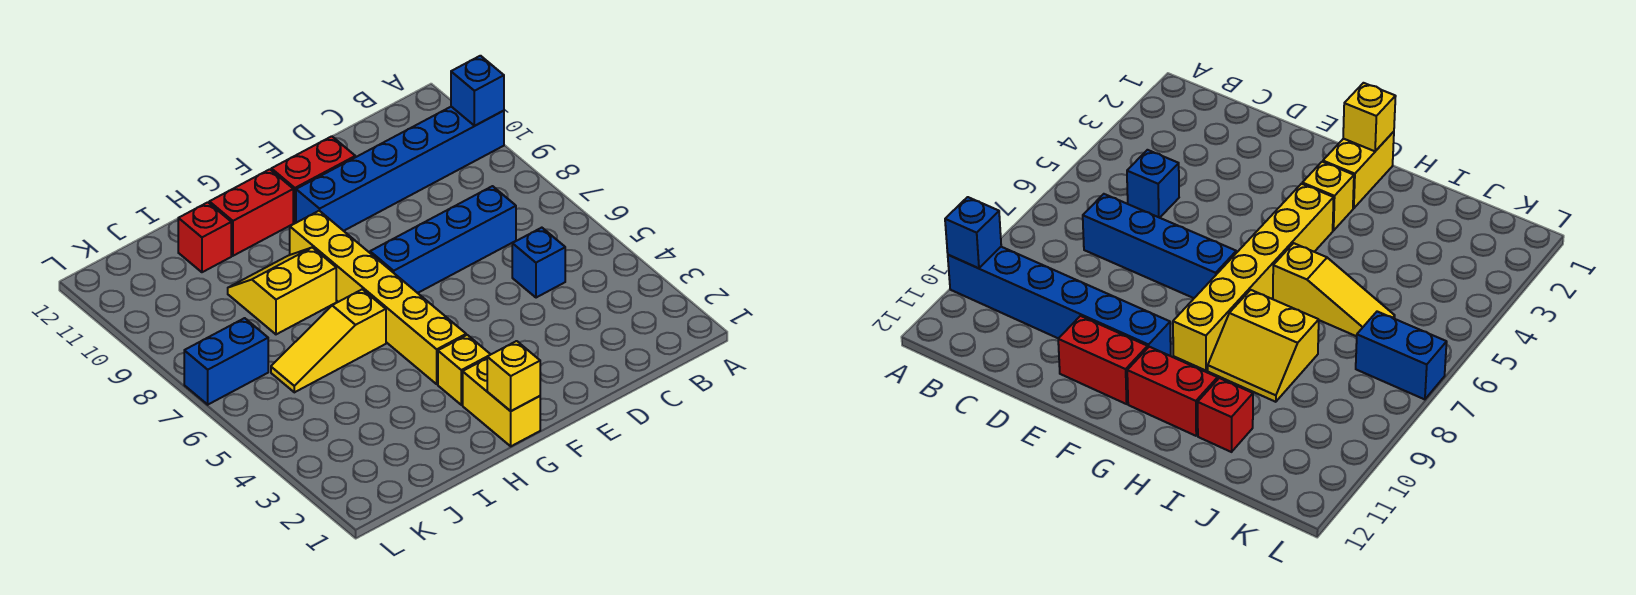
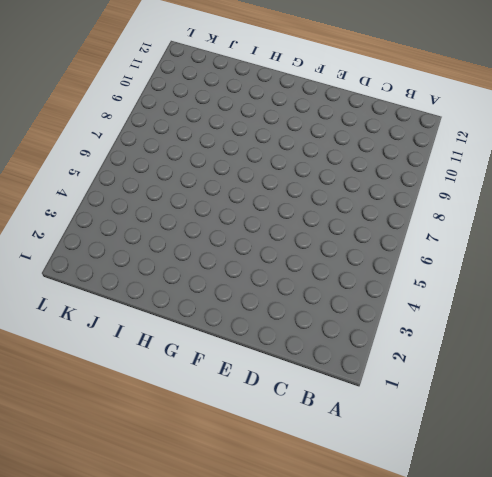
none -> blue 1x6 brick [296,107,504,231]
none -> blue 1x1 brick [512,228,565,298]
none -> blue 1x4 brick [370,186,516,293]

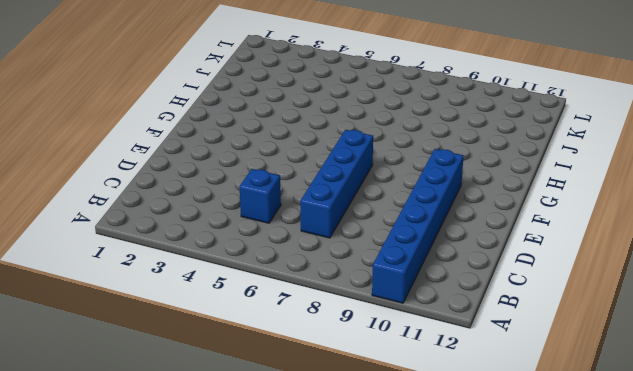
none -> red 1x2 brick [271,136,355,223]
none -> yellow 1x2 brick [463,358,540,446]
none -> yellow 1x1 brick [438,335,491,405]

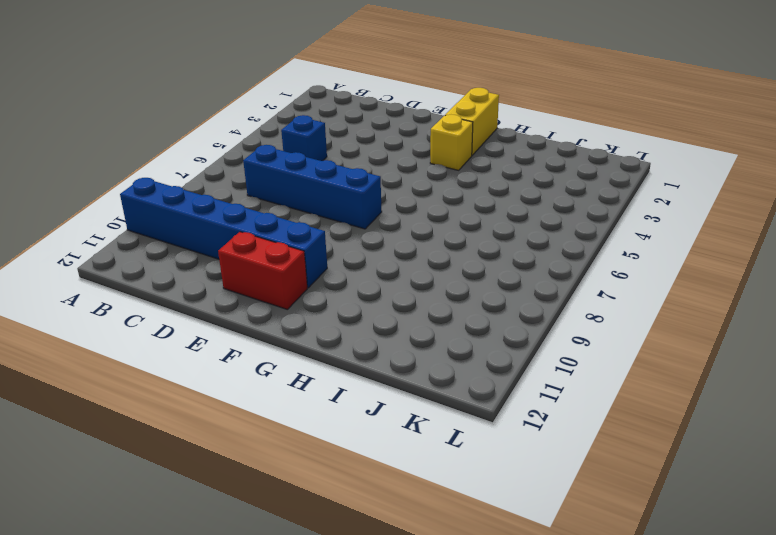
none -> yellow 1x6 brick [290,211,466,384]
none -> red 1x2 brick [209,169,293,256]
none -> yellow 1x3 slope [271,289,386,392]

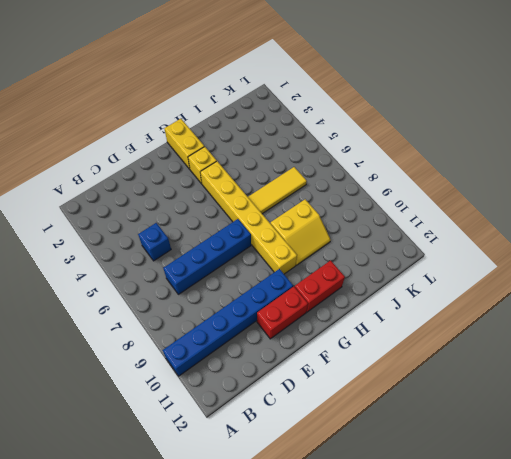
yellow 1x3 tile [248,167,307,214] -> yellow 1x3 slope [271,289,386,392]
none -> red 1x1 brick [178,202,231,272]
none -> blue 1x2 brick [184,318,268,405]
none -> blue 1x1 brick [451,56,504,126]

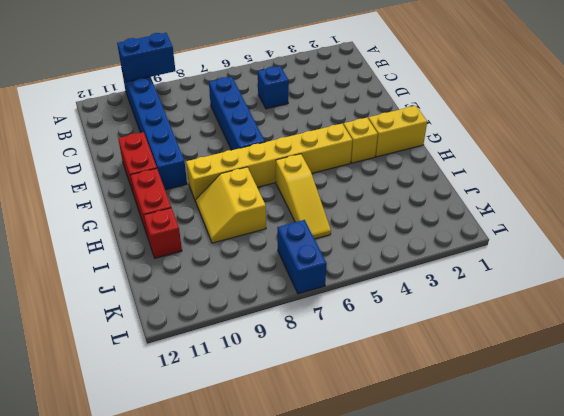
blue 1x2 brick [117,33,175,82] -> blue 1x1 brick [451,56,504,126]
none -> yellow 1x1 brick [487,341,540,411]

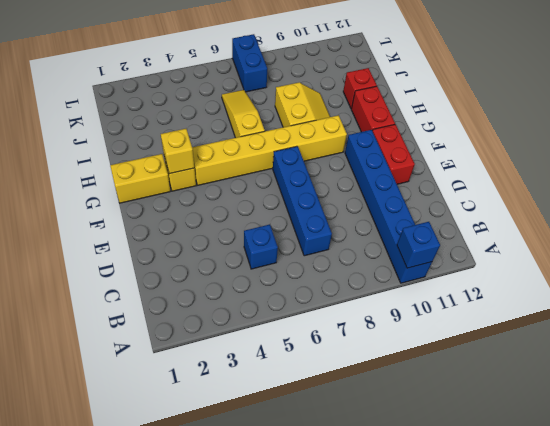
yellow 1x1 brick [161,129,194,174] -> yellow 1x1 brick moved to [487,341,540,411]

